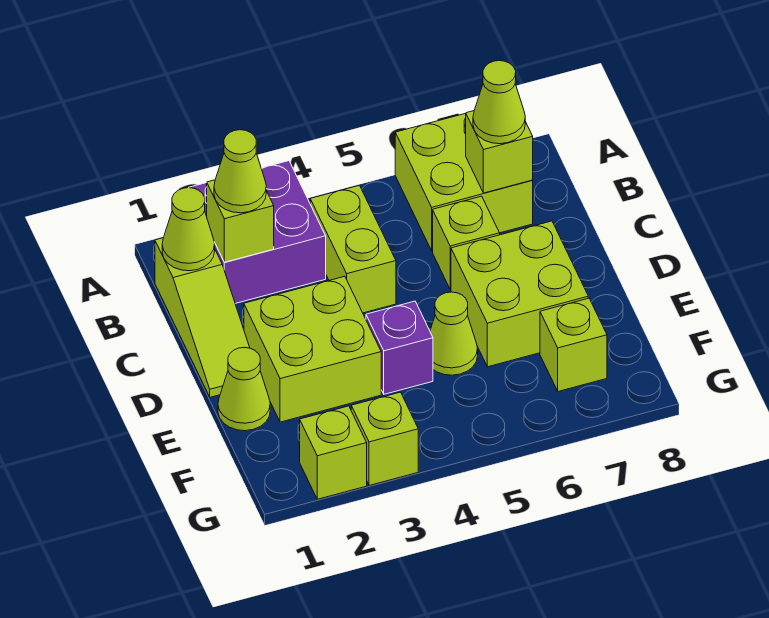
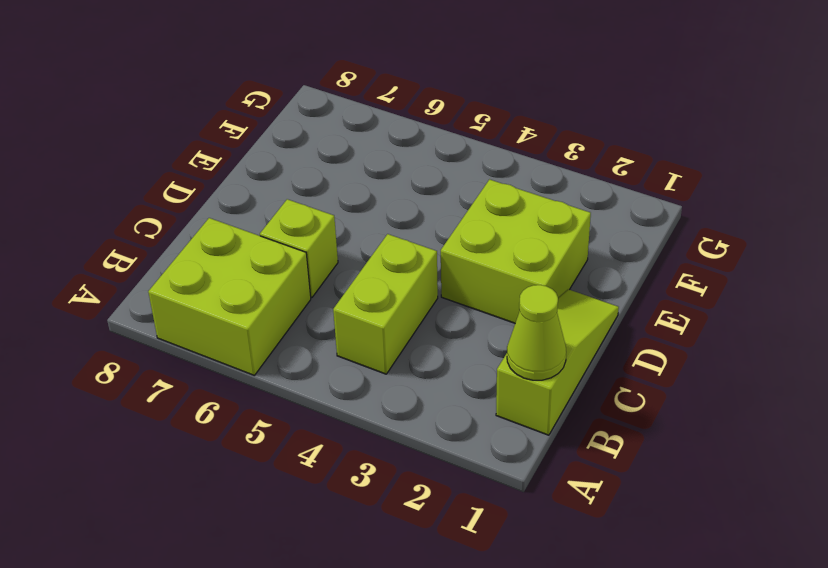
none -> purple 2x2 brick [189,161,326,304]
none -> lime 2x2 brick [451,221,588,367]
none -> lime 1x1 cone [218,347,270,431]

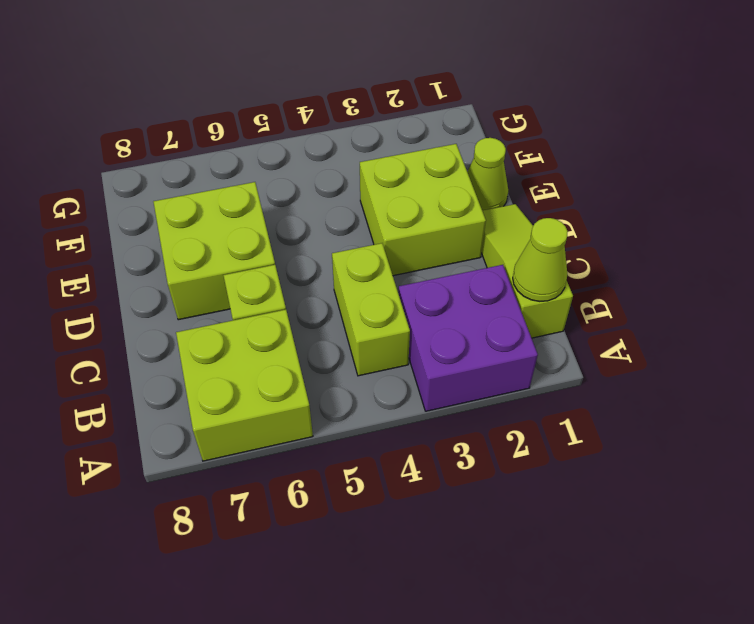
none -> purple 1x1 brick [366,301,433,394]
none -> lime 1x1 cone [430,292,478,375]
none -> lime 1x1 brick [540,298,607,391]

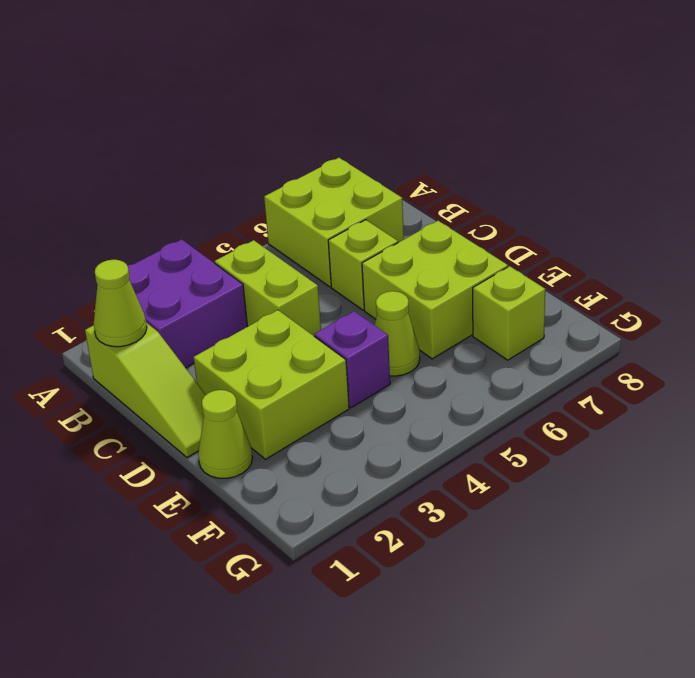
none -> lime 1x1 brick [300,406,367,499]
none -> lime 1x1 brick [351,392,418,486]
none -> lime 1x1 brick [207,180,274,262]

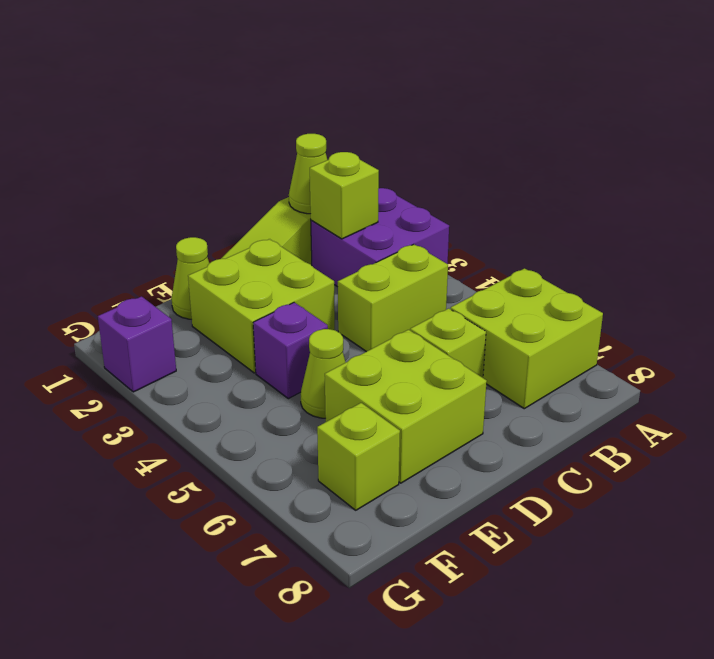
purple 1x1 brick [98,296,176,392] -> lime 1x1 brick [300,406,367,499]
none -> lime 1x1 brick [351,392,418,486]
none -> lime 1x1 brick [466,111,533,193]
none -> lime 1x1 cone [214,130,266,213]

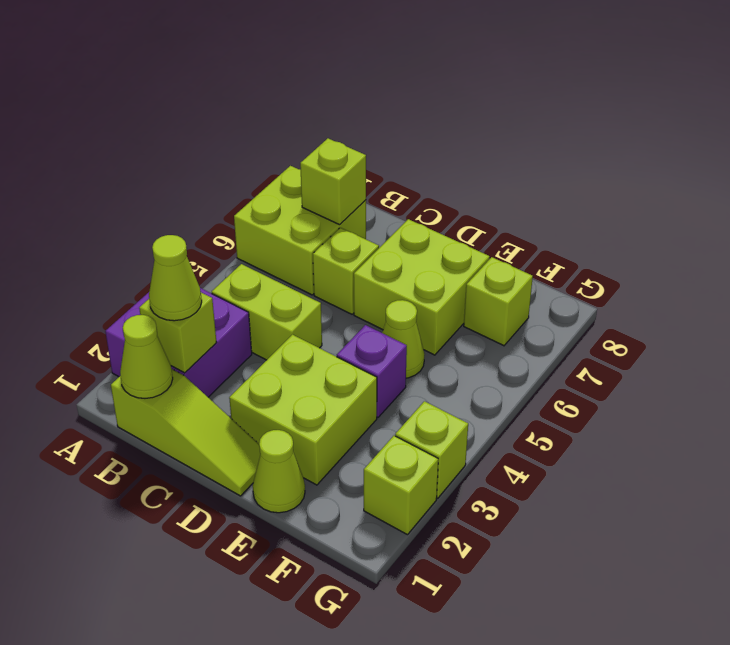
none -> lime 1x1 cone [473,61,525,144]

